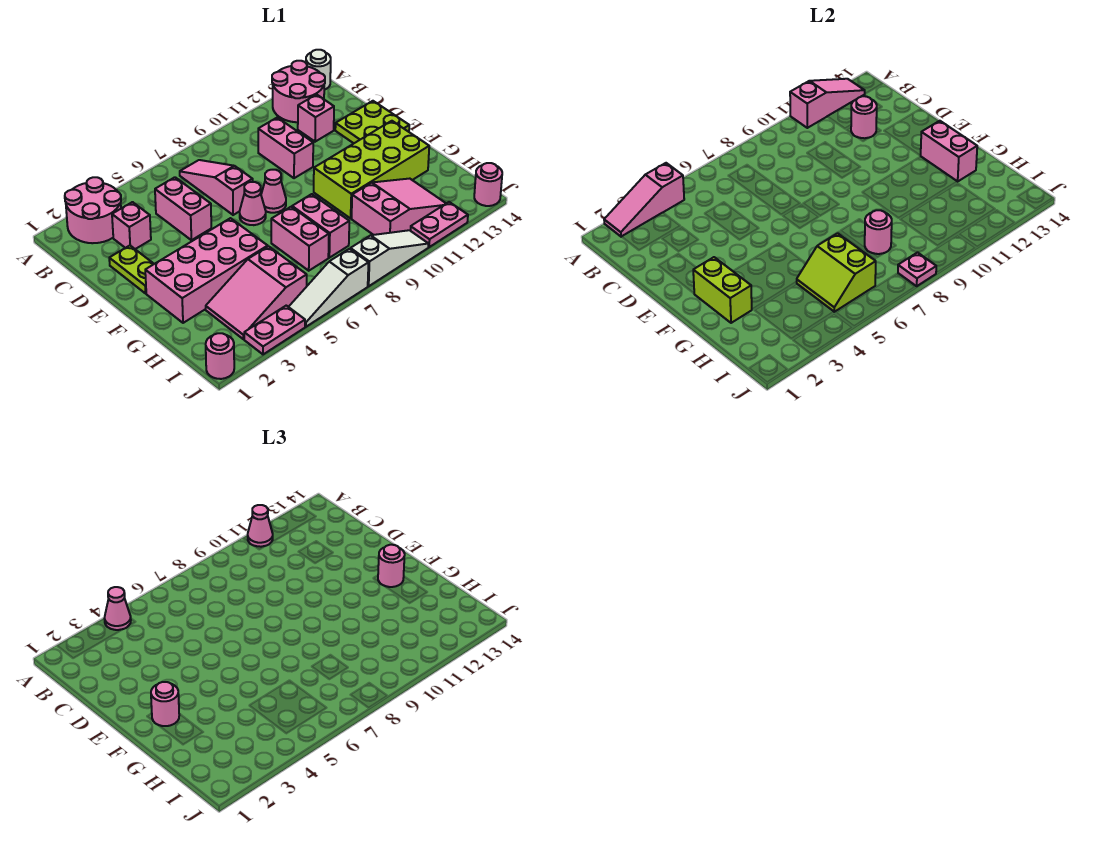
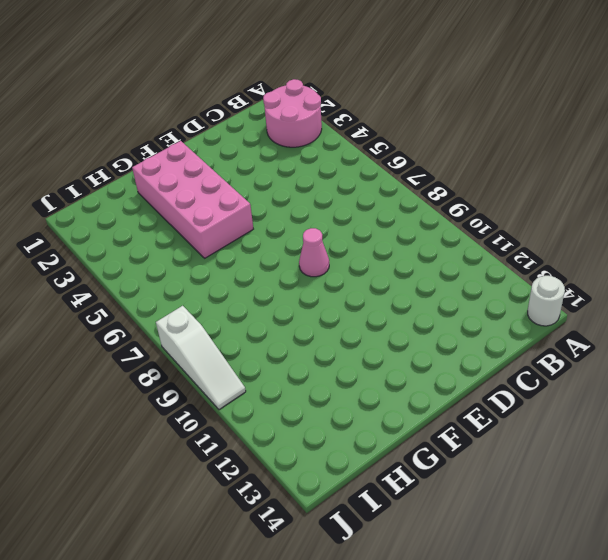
none -> pink 2x2 round brick [272,61,325,122]
none -> pink 1x3 slope [180,160,253,215]
none -> pink 1x1 brick [112,202,151,249]
none -> pink 1x2 brick [155,177,211,240]

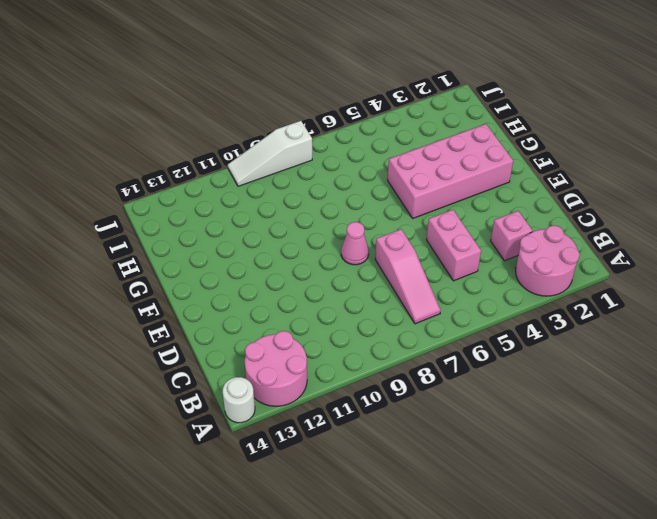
none -> pink 1x2 brick [258,118,313,178]
none -> pink 1x1 brick [298,95,334,142]
none -> lime 1x2 plate [109,246,154,293]
none -> lime 2x2 plate [335,101,409,143]

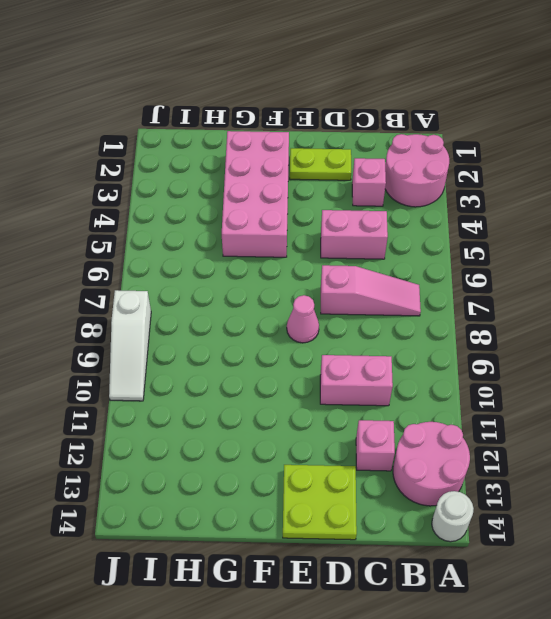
none -> pink 1x1 cone [240,182,266,225]
none -> lime 2x4 brick [314,121,429,218]
none -> pink 1x2 brick [271,207,329,271]
none -> pink 1x2 brick [292,194,349,258]

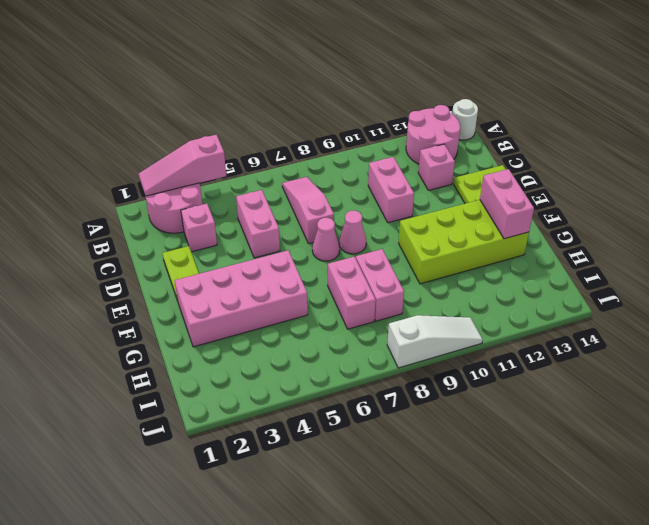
none -> pink 2x3 slope [206,246,307,339]
none -> pink 2x3 slope [352,179,446,235]
none -> pink 1x1 round brick [206,333,234,379]
none -> pink 1x2 plate [244,306,305,354]

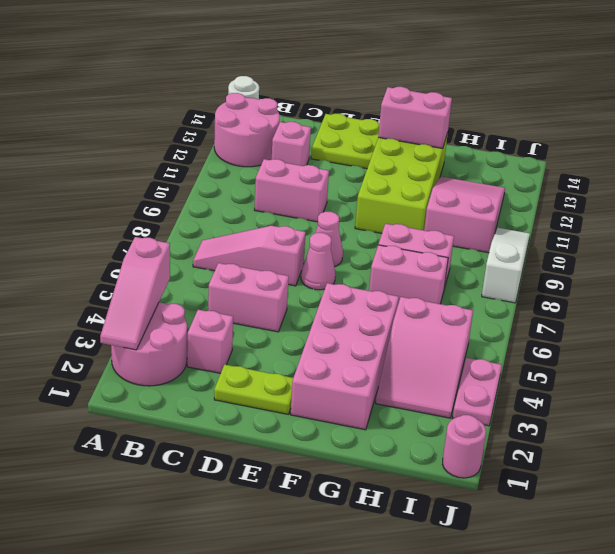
none -> white 1x3 slope [289,249,368,327]
none -> pink 1x2 plate [410,202,468,247]
none -> pink 1x1 round brick [474,163,502,206]
none -> pink 1x3 slope [790,79,865,128]

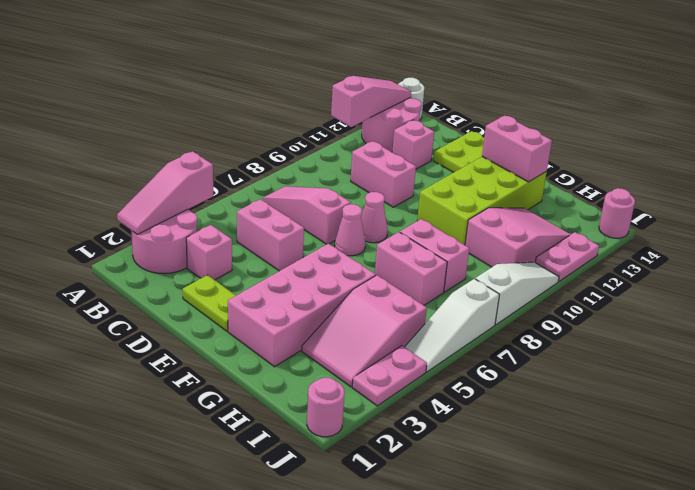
none -> pink 1x1 round brick [851,96,877,138]
none -> lime 1x2 brick [693,257,752,323]
none -> lime 2x2 slope [797,233,876,312]
none -> pink 1x1 round brick [865,210,892,254]

